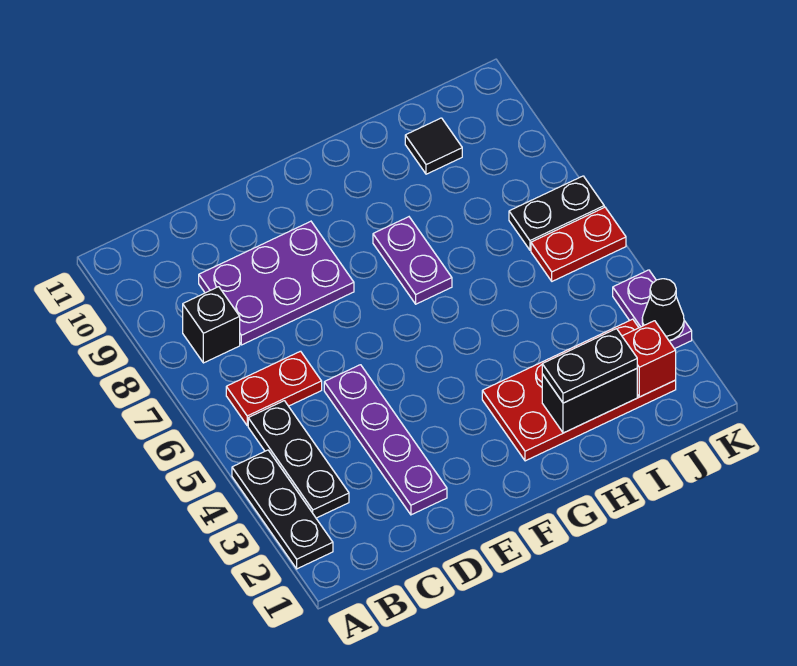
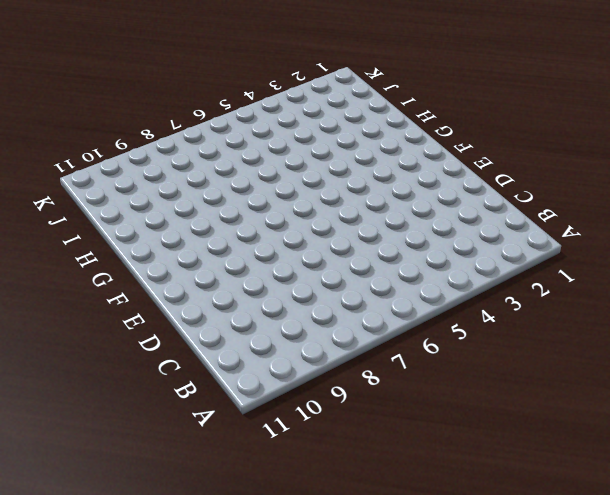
none -> black 1x3 plate [232,450,333,569]
none -> black 1x3 plate [248,401,349,518]
none -> red 1x2 plate [226,351,322,425]

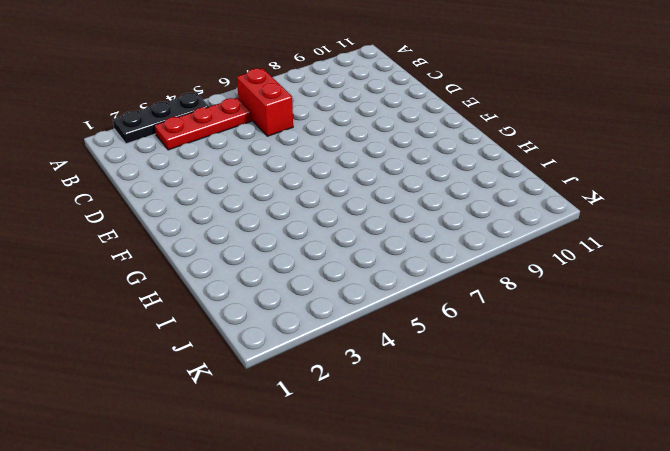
red 1x3 plate [154,98,251,150] -> black 1x3 plate [248,401,349,518]
red 1x2 brick [237,68,293,136] -> red 1x2 plate [226,351,322,425]
none -> black 1x1 brick [183,287,240,363]
none -> purple 2x3 plate [199,221,354,345]
none -> purple 1x4 plate [324,365,447,515]

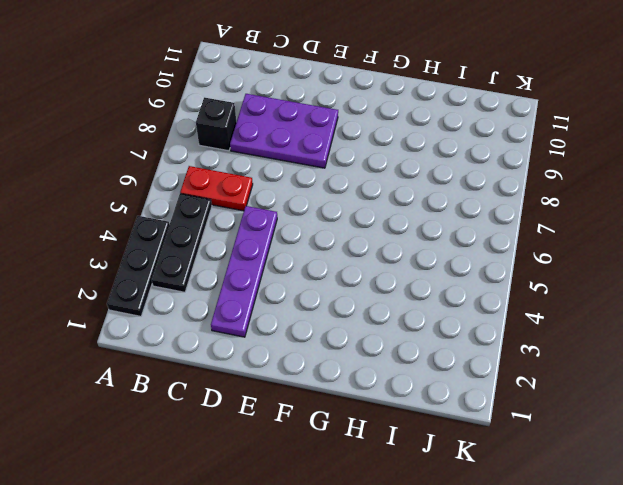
none -> red 2x4 plate [482,319,676,461]
none -> purple 1x2 plate [373,217,452,304]
none -> black 1x1 tile [405,118,462,174]

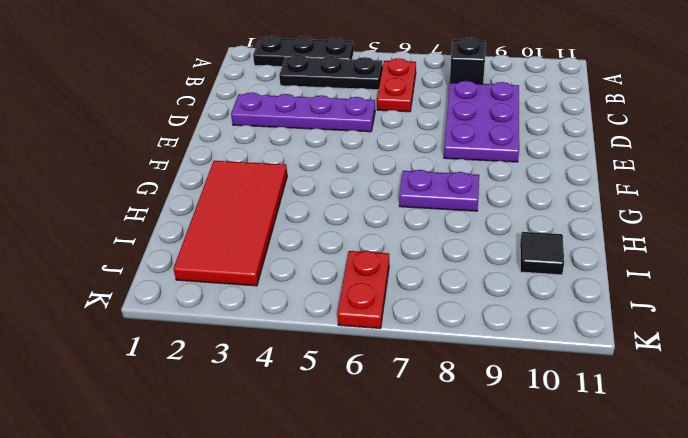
red 2x4 tile [173,161,287,286] -> red 2x4 plate [482,319,676,461]
none -> black 1x2 plate [509,176,604,250]
none -> purple 1x2 plate [613,270,692,349]
none -> black 1x2 brick [542,369,637,433]

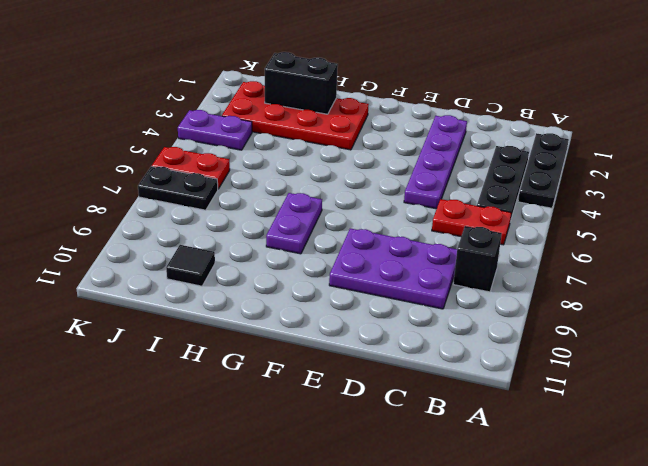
purple 1x2 plate [178,110,252,150] -> purple 1x2 plate turned to [613,270,692,349]
none -> red 1x1 brick [622,321,676,397]
none -> black 1x1 cone [642,279,684,340]
none -> black 1x2 plate [542,329,637,403]

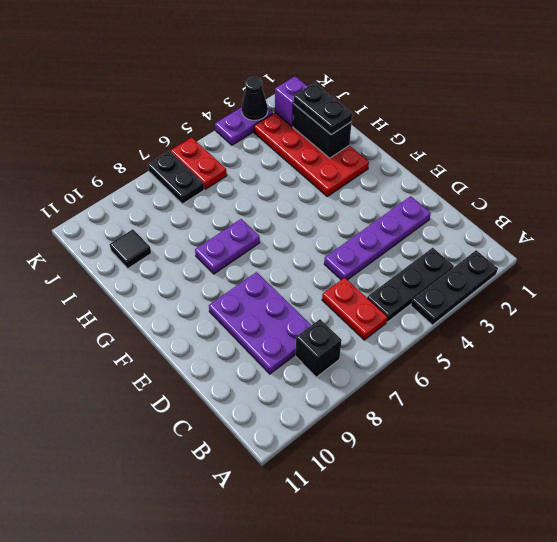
purple 1x1 brick [275,76,308,127] -> red 1x1 brick [622,321,676,397]

